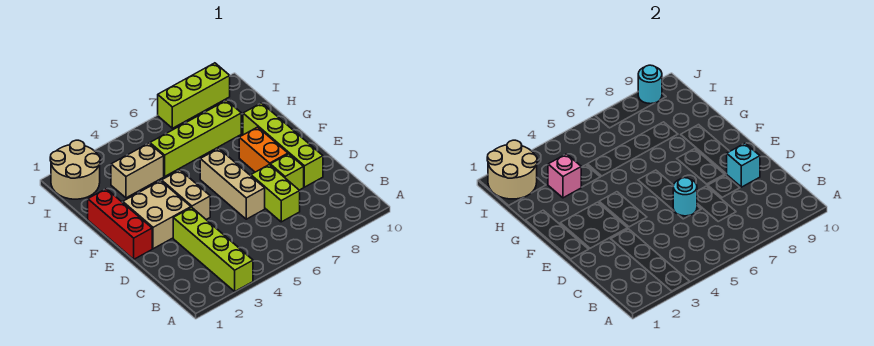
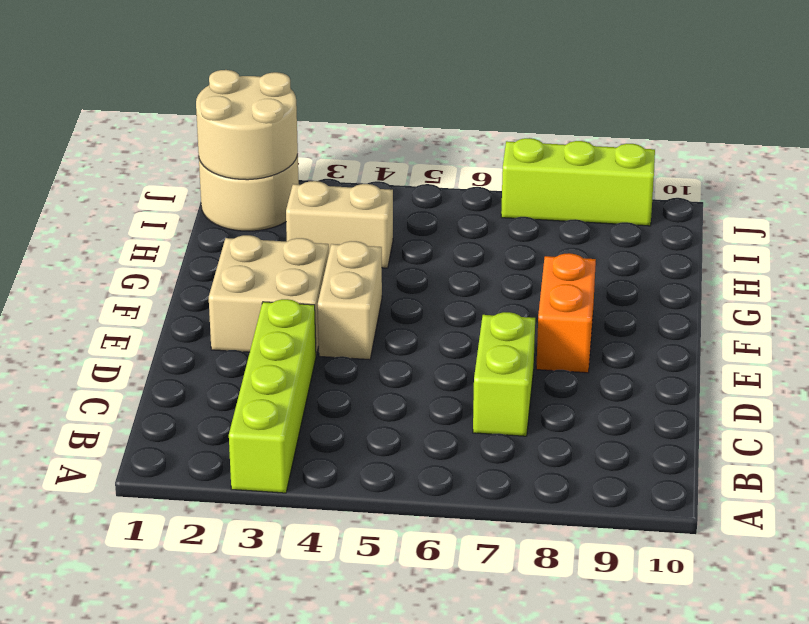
none -> tan 1x3 brick [200,149,265,219]
none -> lime 1x1 brick [270,154,304,190]
none -> lime 1x4 brick [243,103,323,187]

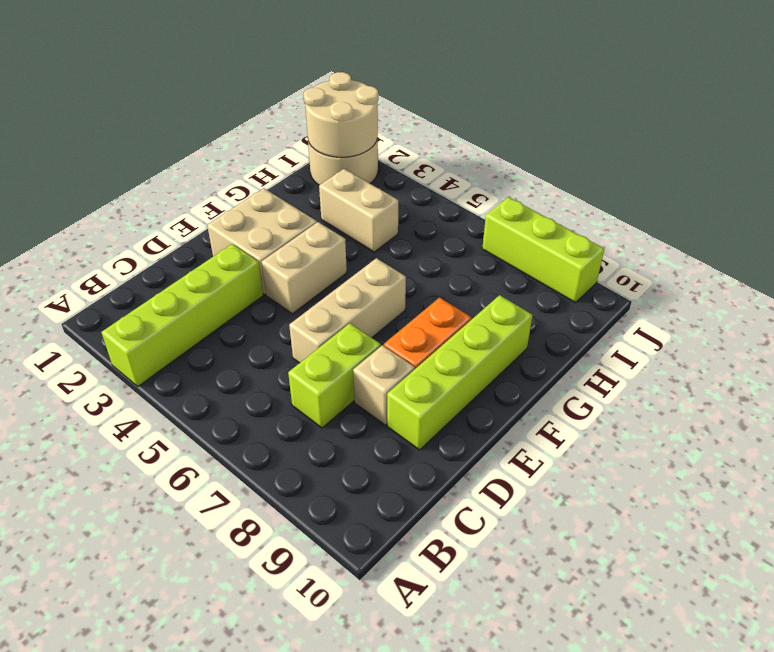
tan 1x1 brick [353,345,415,425] -> lime 1x1 brick [270,154,304,190]
none -> red 1x3 brick [88,189,152,259]
none -> lime 1x4 brick [150,100,241,176]
none -> cyan 1x1 round brick [673,178,697,216]

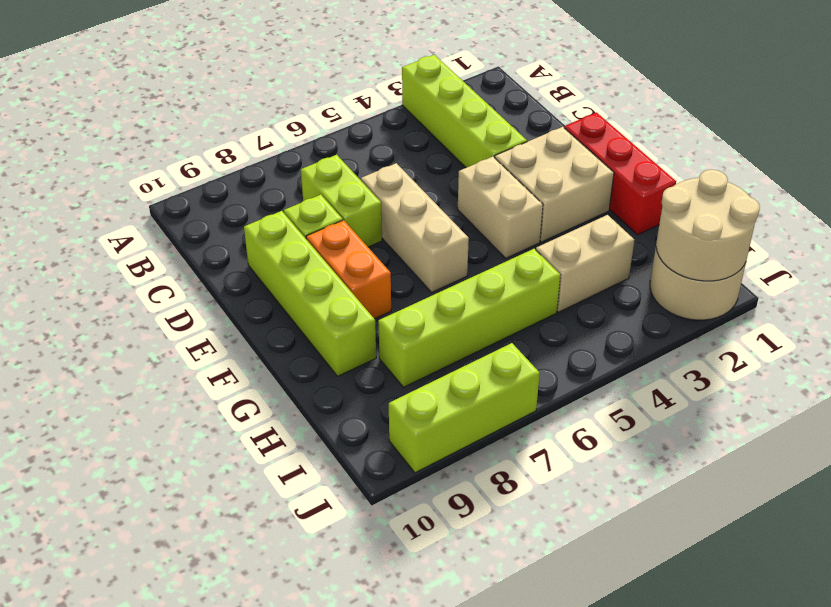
none -> cyan 1x1 round brick [673,178,697,216]
none -> cyan 1x1 brick [727,143,760,187]
none -> pink 1x1 brick [548,154,581,198]

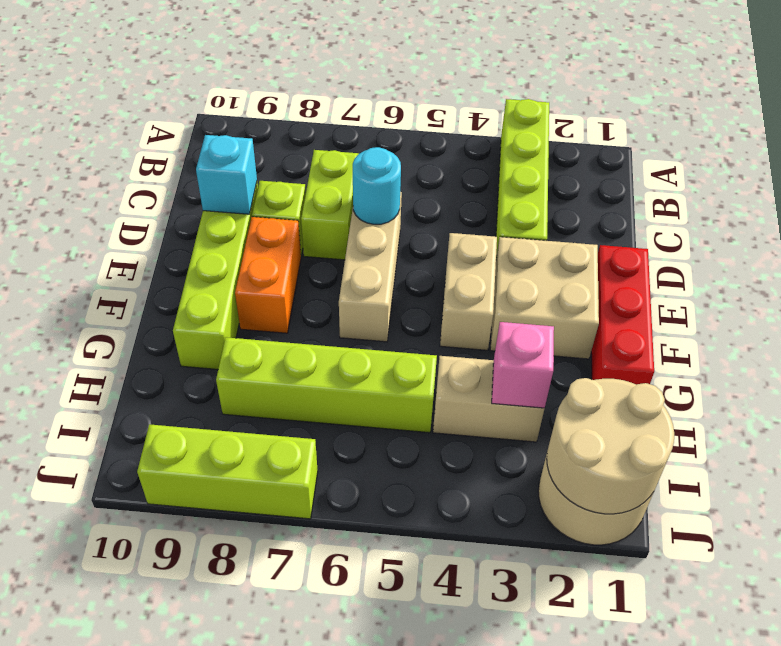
none -> cyan 1x1 round brick [638,65,662,104]

